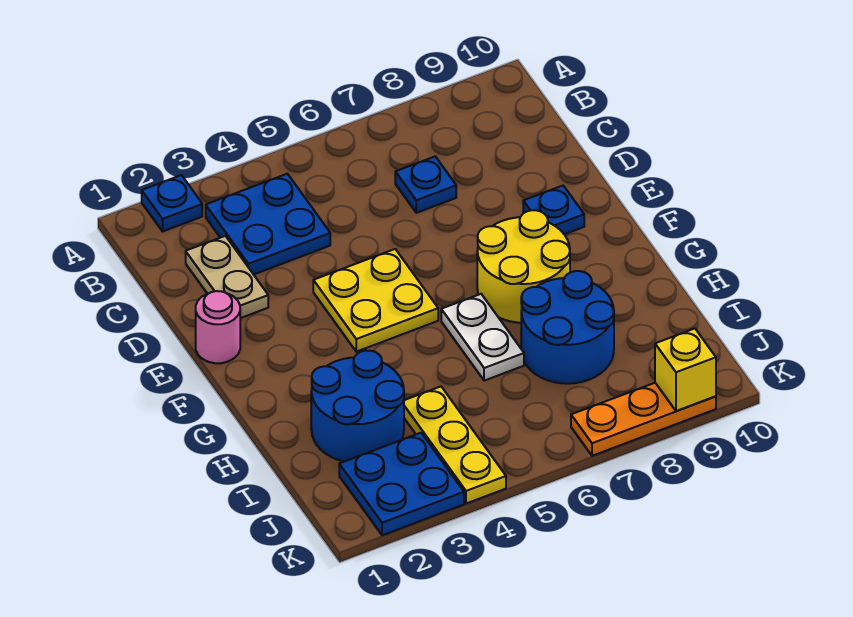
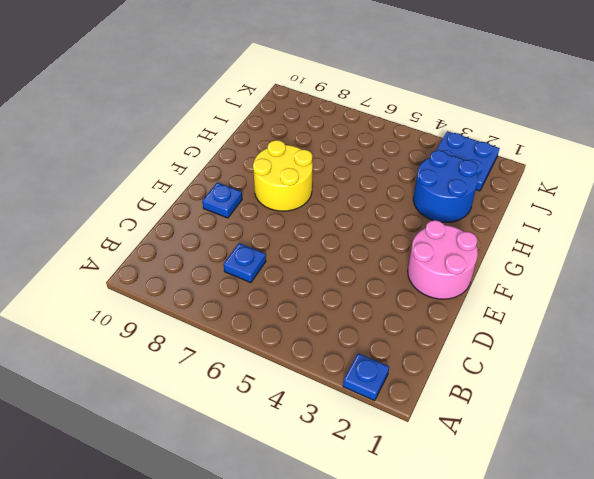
pink 2x2 round brick [408,220,478,299] -> pink 1x1 round brick [196,291,240,363]
none -> blue 2x2 plate [206,174,330,275]
none -> tan 1x2 plate [186,236,268,318]
none -> yellow 2x2 plate [313,249,438,352]

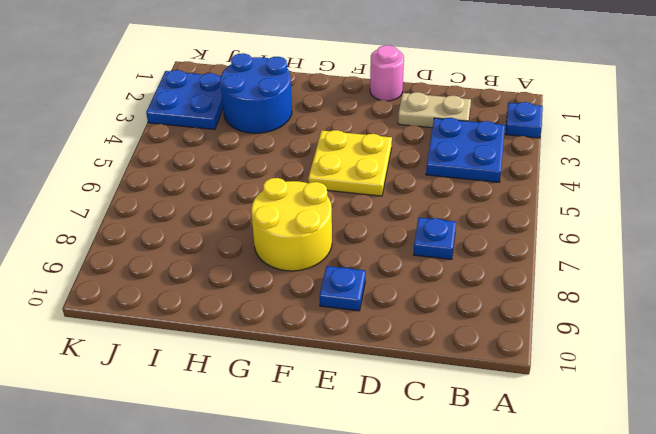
none -> white 1x2 plate [441,294,524,381]
none -> blue 2x2 round brick [521,271,614,384]
none -> yellow 1x3 plate [404,387,506,504]

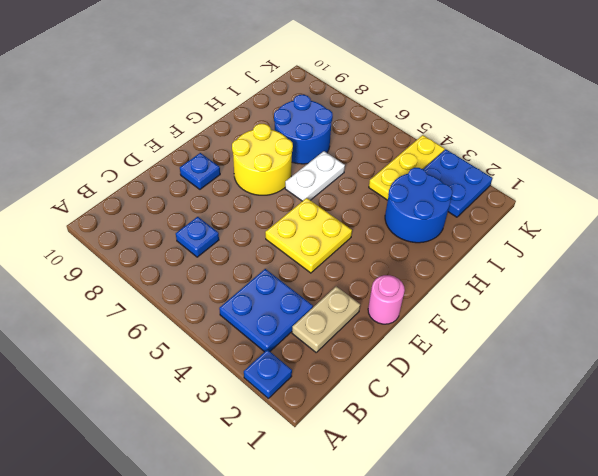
none -> orange 1x3 plate [571,383,716,456]
none -> yellow 1x1 brick [655,329,716,411]

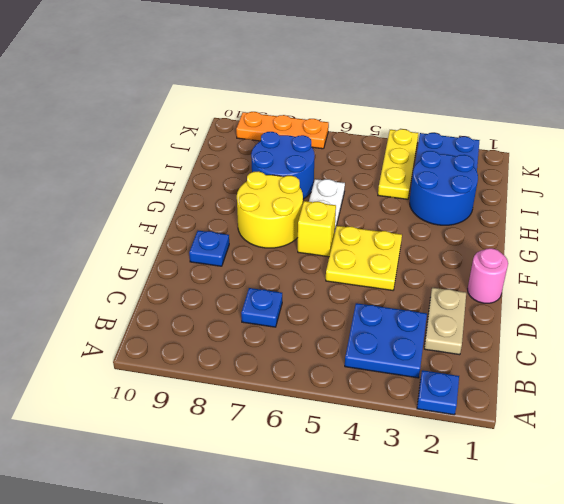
yellow 1x1 brick [298,201,336,257] -> yellow 1x1 brick moved to [655,329,716,411]

